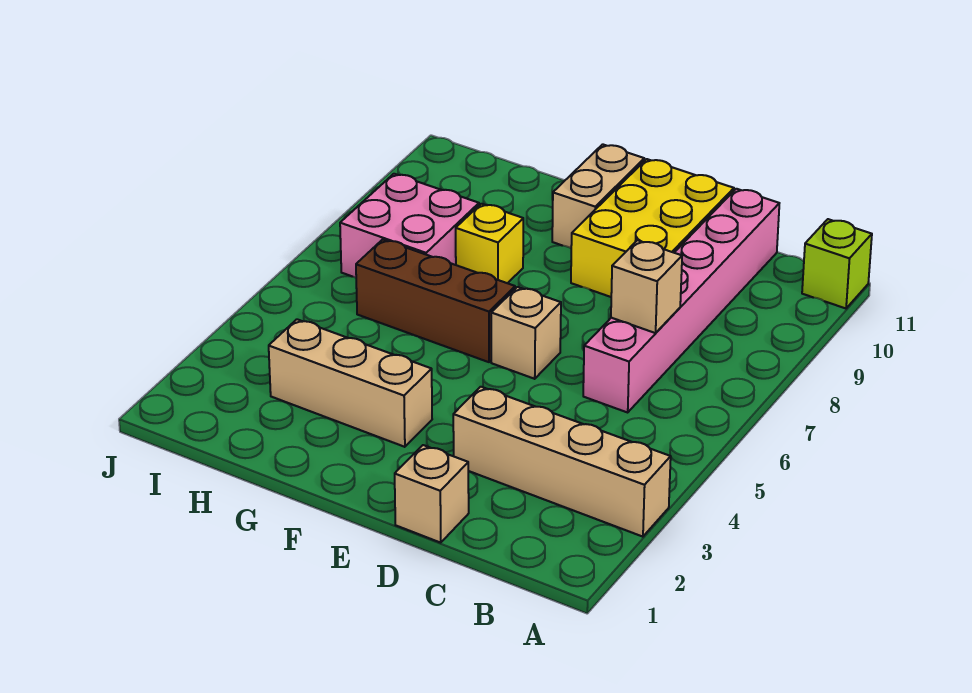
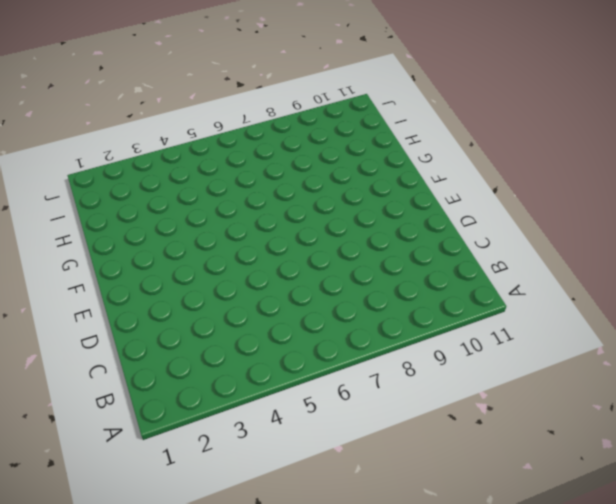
none -> tan 1x4 brick [453,387,671,537]
none -> lime 1x1 brick [802,219,872,308]
none -> pink 1x6 brick [583,189,779,412]

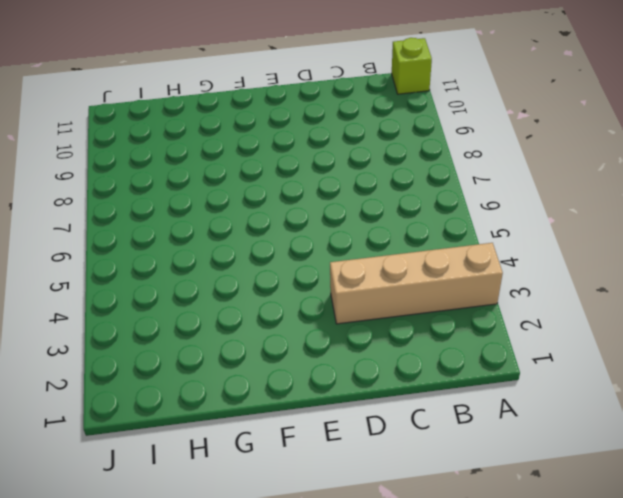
none -> pink 1x6 brick [583,189,779,412]
none -> tan 1x1 brick [395,445,469,543]
none -> yellow 2x3 brick [571,159,734,297]

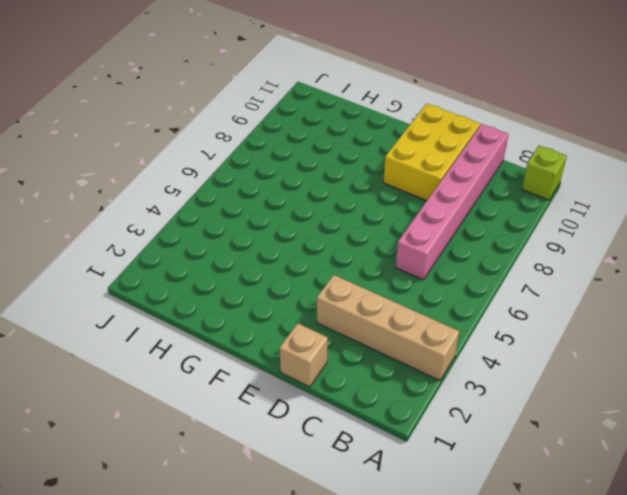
none -> tan 1x1 brick [491,287,561,379]
none -> tan 1x3 brick [269,319,432,447]
none -> brown 1x3 brick [356,239,515,362]

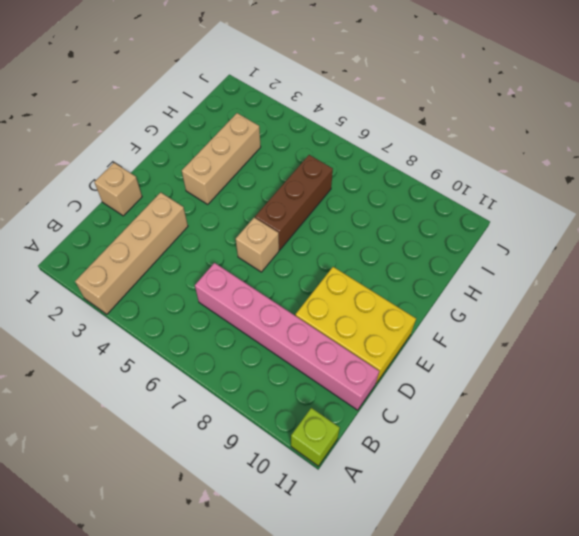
none -> tan 1x2 brick [552,144,644,248]
none -> yellow 1x1 brick [456,204,523,283]
none -> pink 2x2 brick [340,174,479,278]

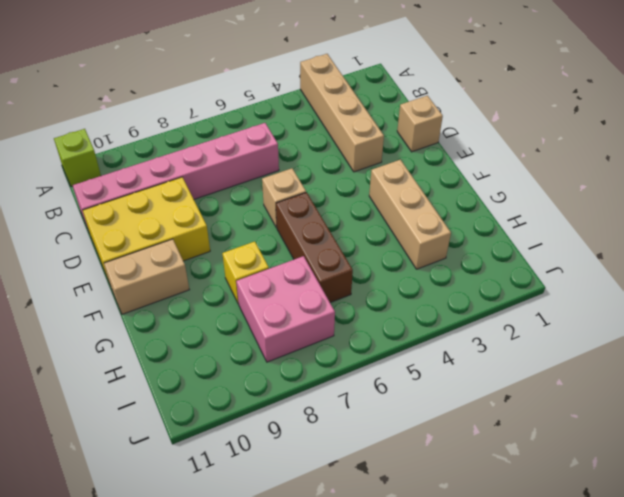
none -> tan 1x1 brick [611,240,682,333]

